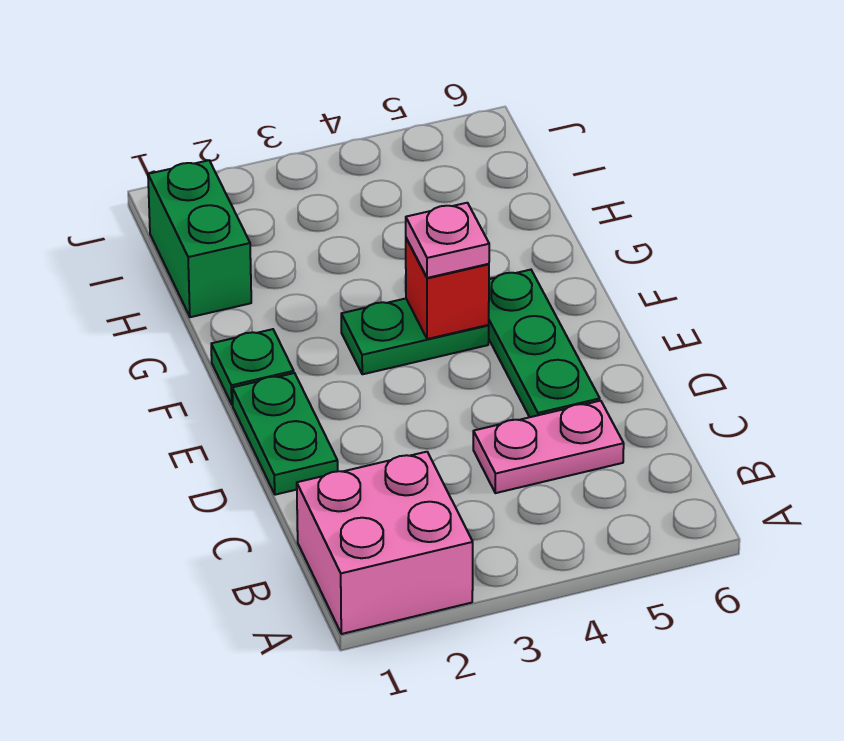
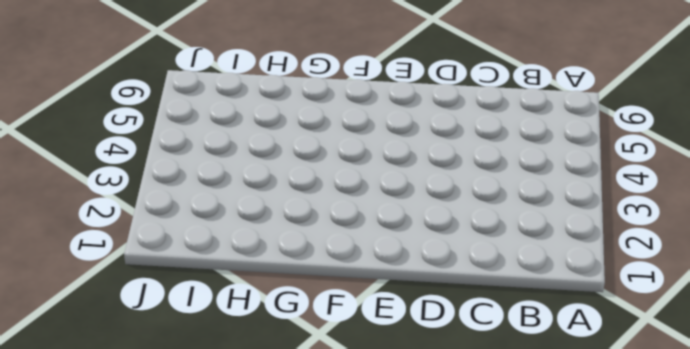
none -> pink 2x2 brick [297,452,473,634]
none -> pink 1x2 plate [473,401,624,493]

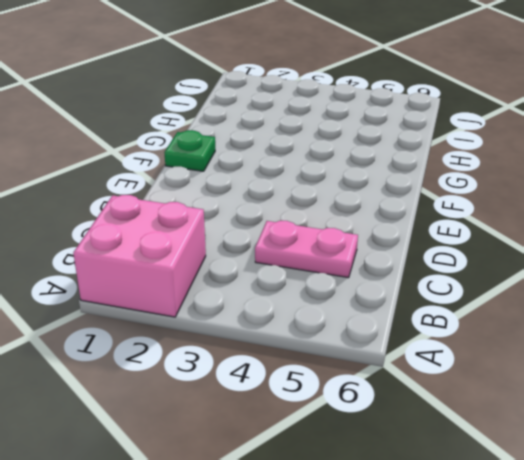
none -> green 1x2 plate [232,373,338,495]
none -> green 1x3 plate [488,270,600,417]

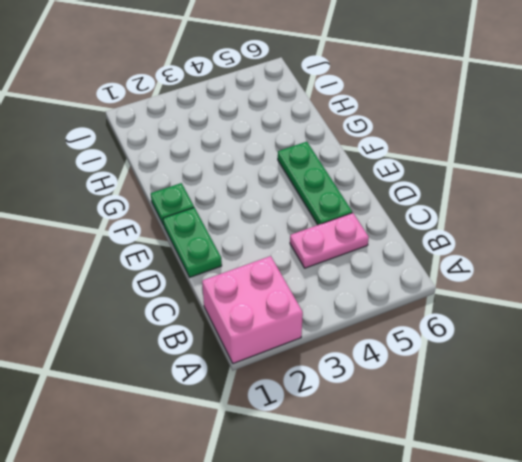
none -> green 1x2 plate [341,299,489,374]
none -> green 1x2 brick [148,160,251,317]

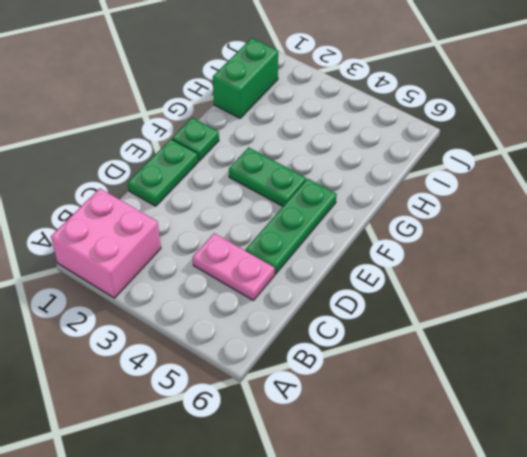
none -> red 1x1 brick [406,238,489,339]
none -> pink 1x1 plate [406,203,489,278]

